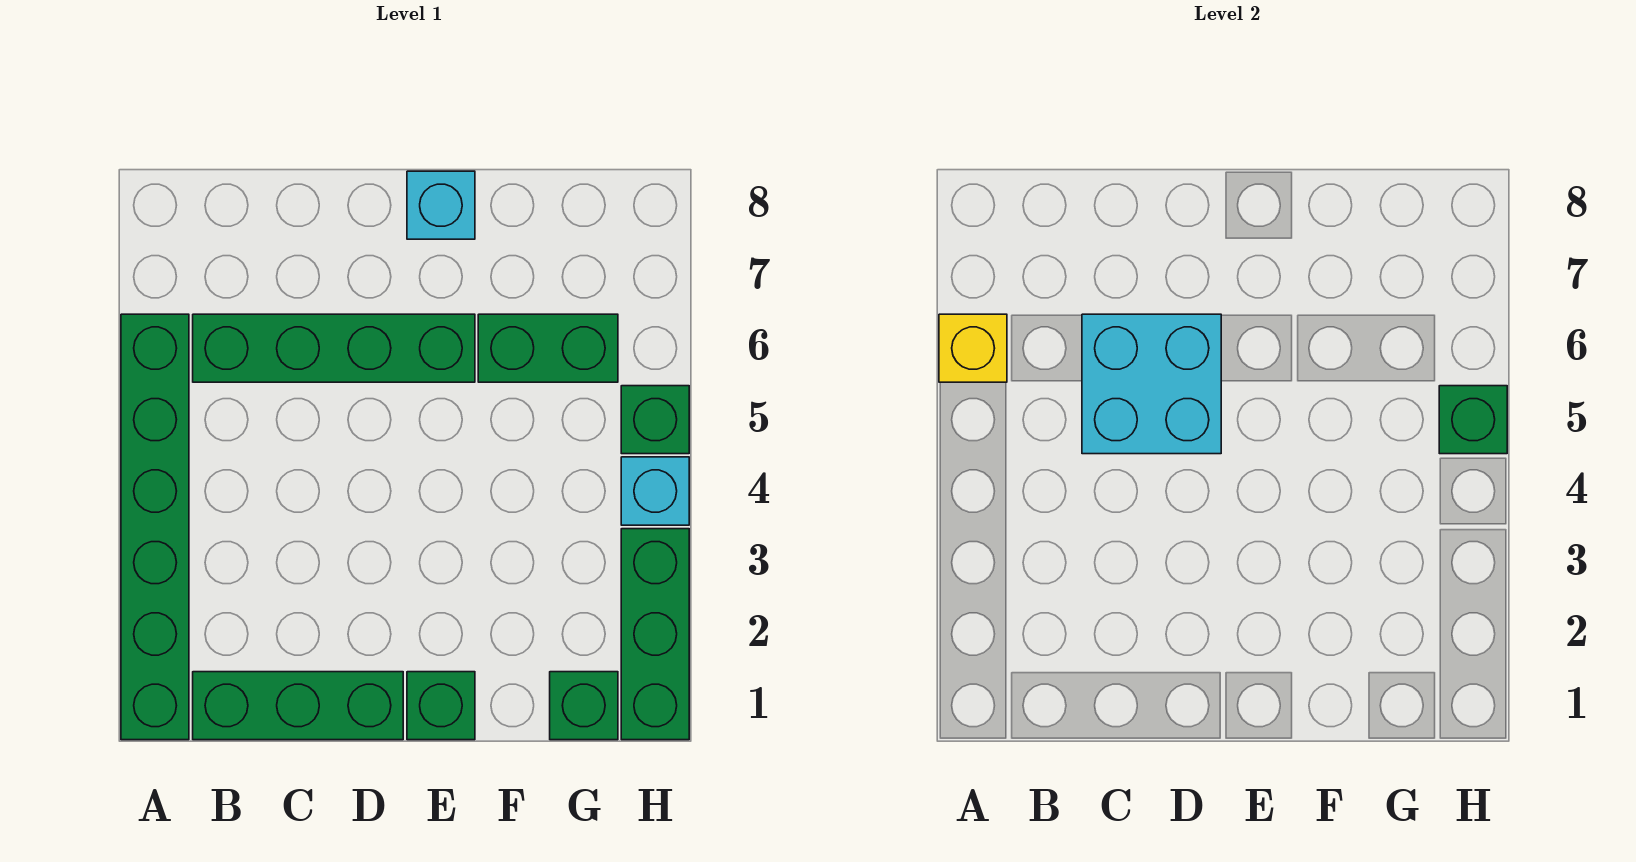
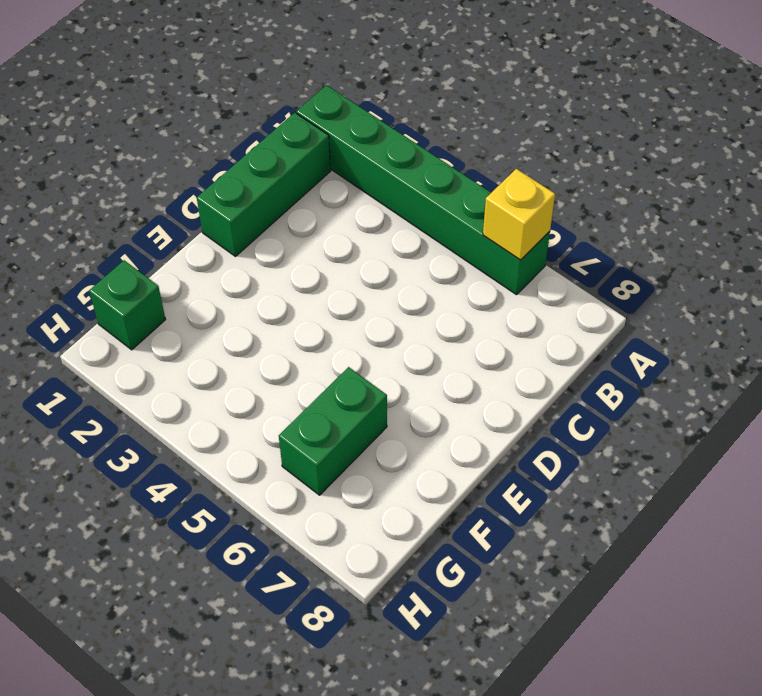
none -> green 1x4 brick [193,314,475,382]
none -> green 1x1 brick [407,672,475,740]
none -> cyan 1x1 brick [407,171,475,239]

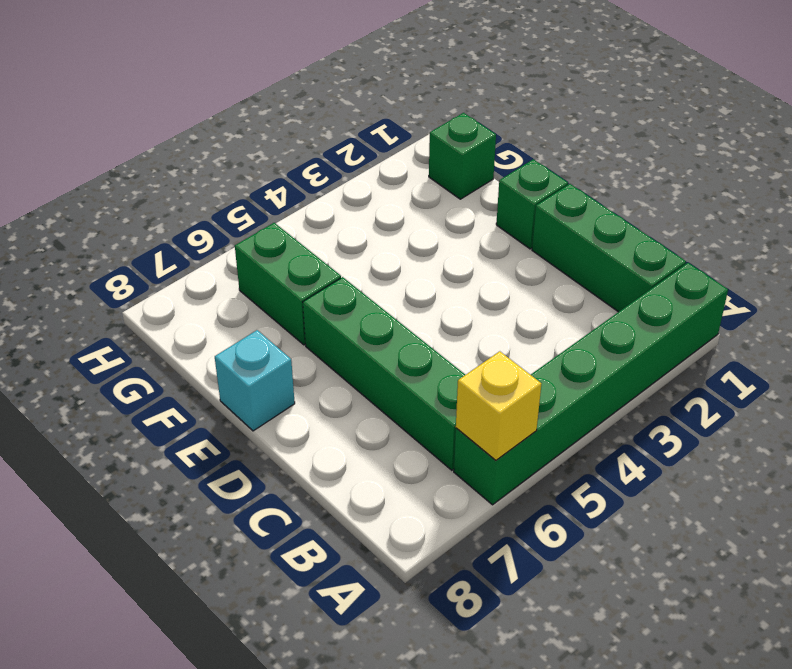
none -> green 1x3 brick [621,529,689,740]
none -> cyan 1x1 brick [621,457,689,525]
none -> green 1x1 brick [621,386,689,454]

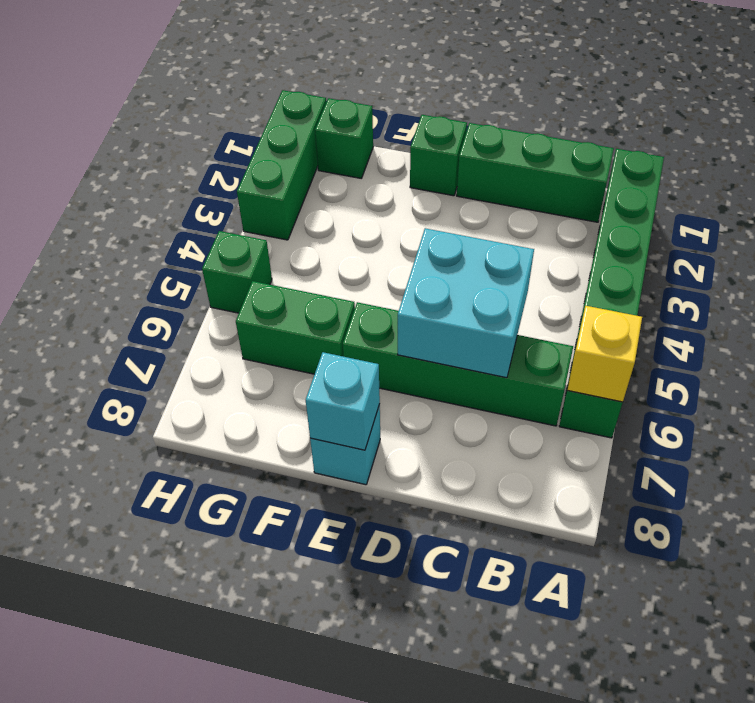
cyan 1x1 brick [306,352,380,450] -> cyan 1x1 brick moved to [621,457,689,525]
none -> green 1x1 brick [1439,386,1507,454]

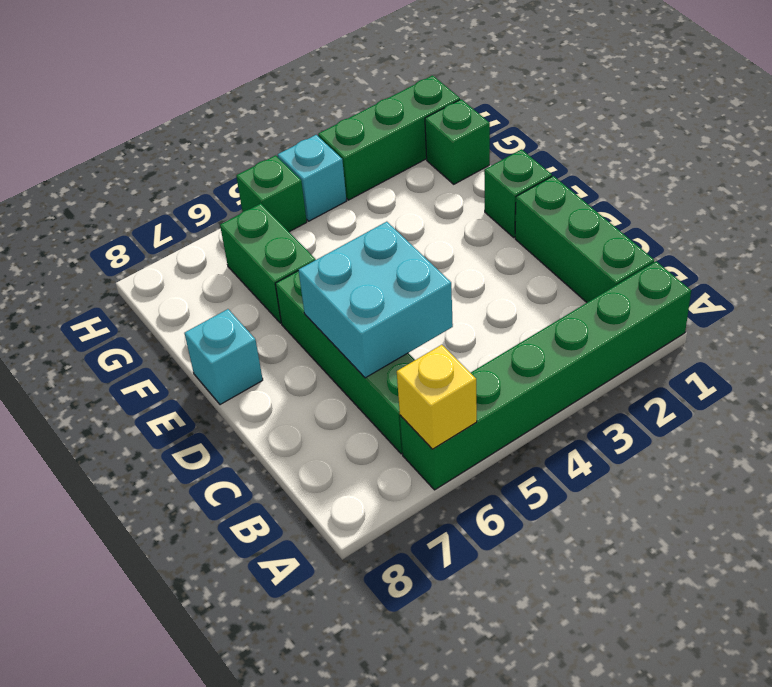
none -> green 1x1 brick [1439,386,1507,454]

